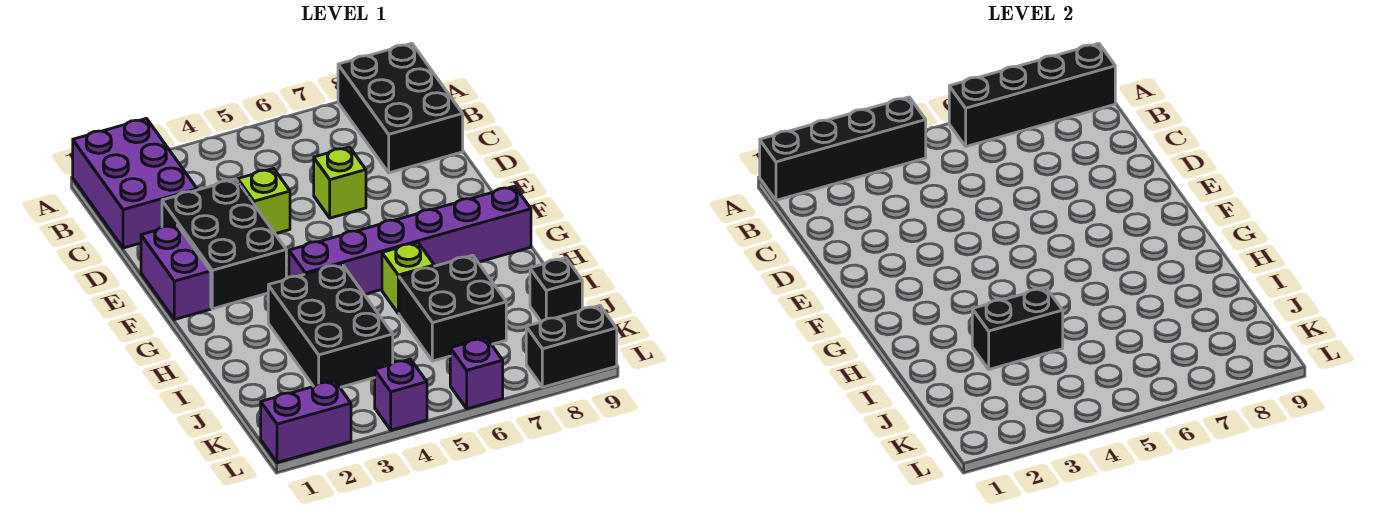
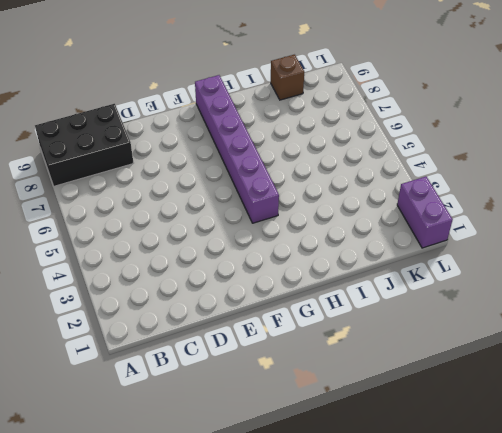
brown 1x1 brick [271,55,304,100] -> black 1x1 brick [530,258,582,322]
none -> purple 2x3 brick [73,119,197,248]
none -> black 2x3 brick [162,179,286,309]
none -> lime 1x1 brick [238,168,290,234]

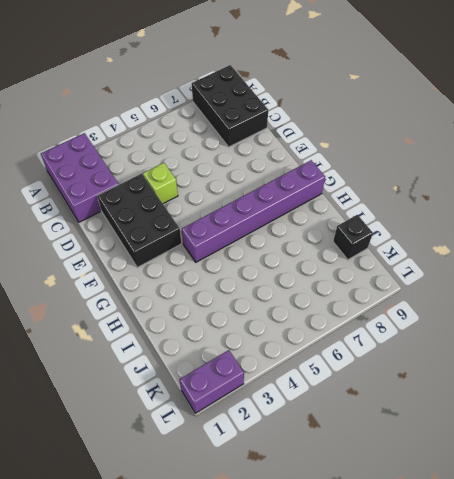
none -> lime 1x1 brick [314,147,366,218]
none -> purple 1x2 brick [141,225,211,320]
none -> black 2x3 brick [268,264,393,387]

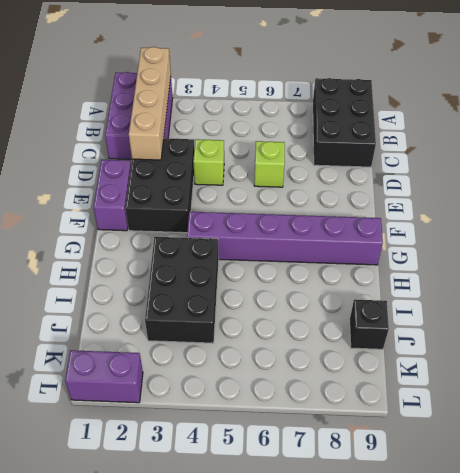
tan 1x4 brick [129,47,171,160] -> black 1x4 brick [760,97,926,200]
none -> lime 1x1 brick [382,242,434,313]
none -> black 2x2 brick [399,255,506,361]
none -> purple 1x1 brick [375,359,427,430]

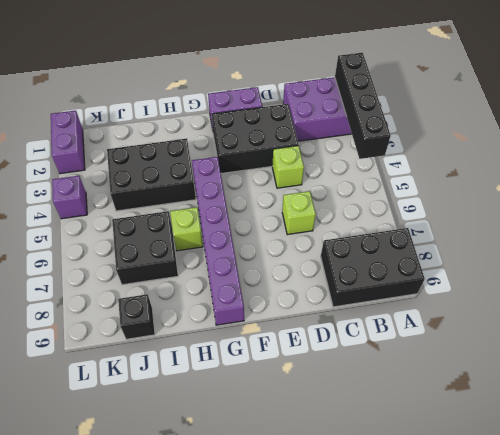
none -> purple 1x1 brick [450,338,503,409]
none -> black 1x2 brick [526,306,617,387]
none -> black 1x4 brick [949,43,1115,147]

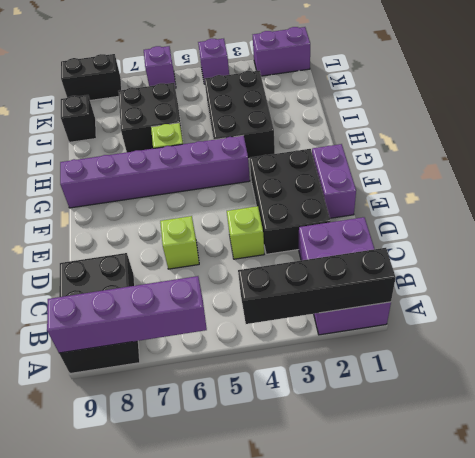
purple 1x4 brick [47,276,207,353] -> black 1x4 brick [949,43,1115,147]
none -> black 1x2 brick [972,288,1063,369]

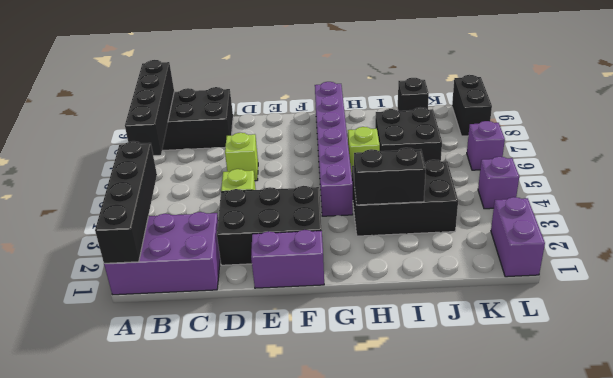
black 1x2 brick [354,148,426,205] -> black 1x2 brick turned to [972,288,1063,369]

